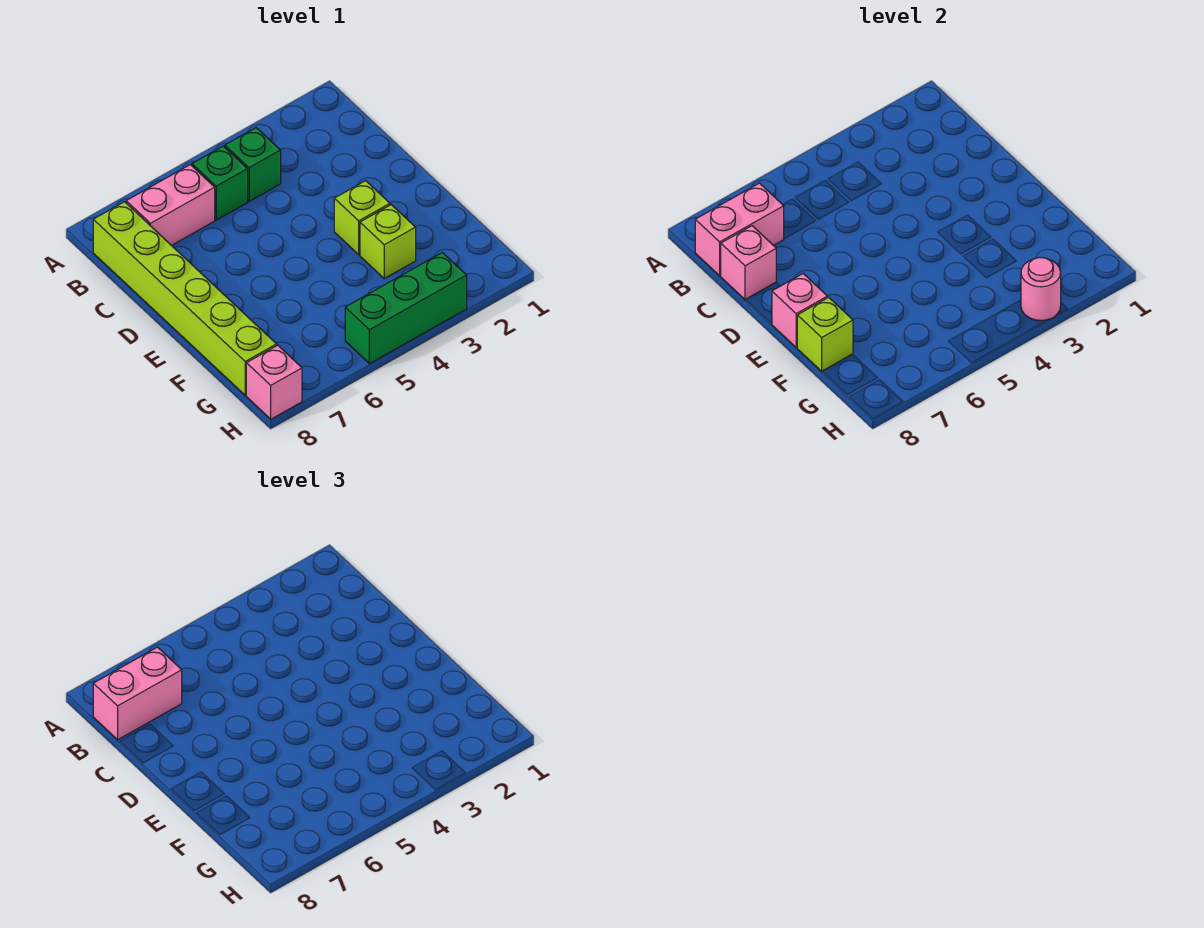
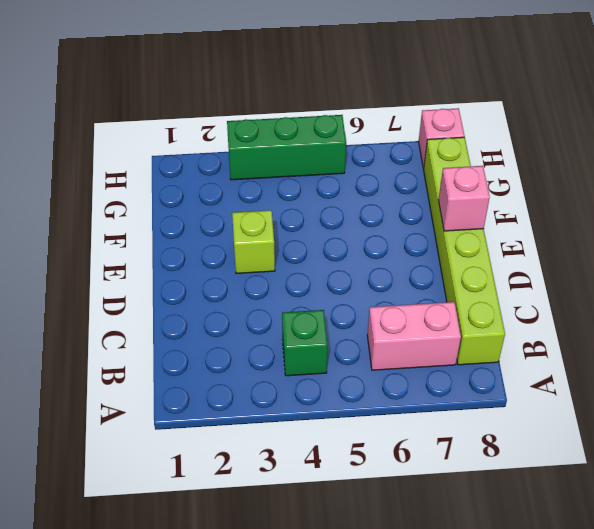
none -> green 1x1 brick [192,146,248,220]
none -> lime 1x1 brick [360,205,416,279]
none -> pink 1x2 brick [695,183,784,276]

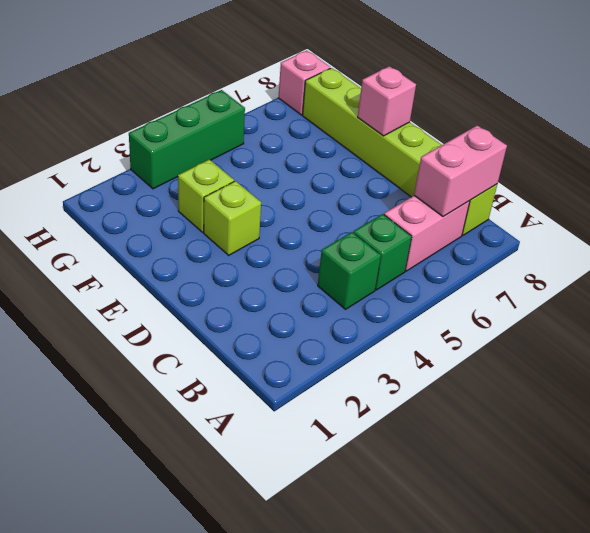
none -> pink 1x1 brick [720,226,776,300]
none -> lime 1x1 brick [797,297,853,371]
none -> pink 1x1 round brick [1021,257,1061,321]

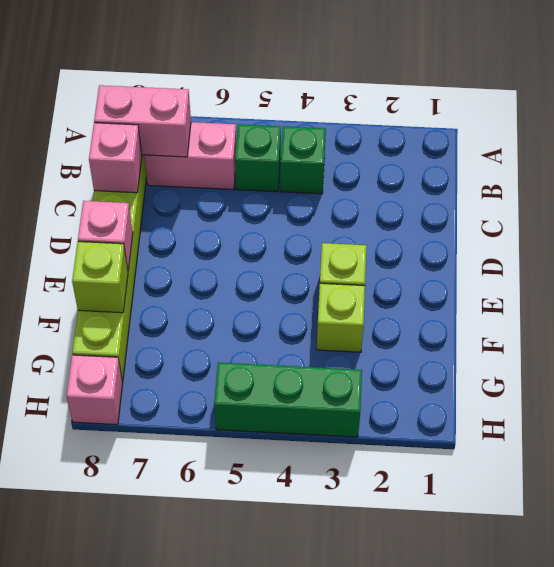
none -> pink 1x1 round brick [1021,257,1061,321]
none -> pink 1x2 brick [93,647,182,740]

